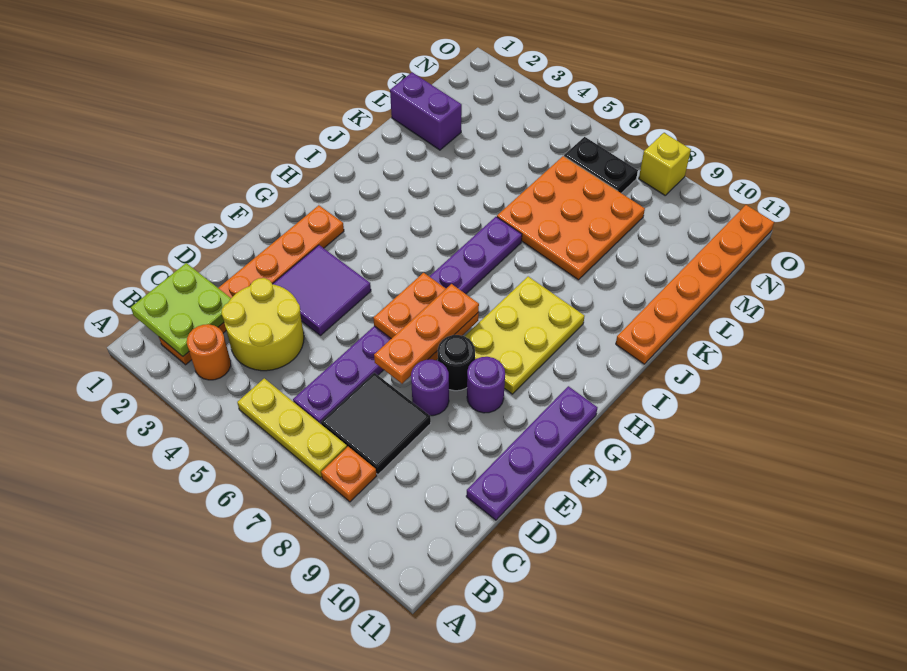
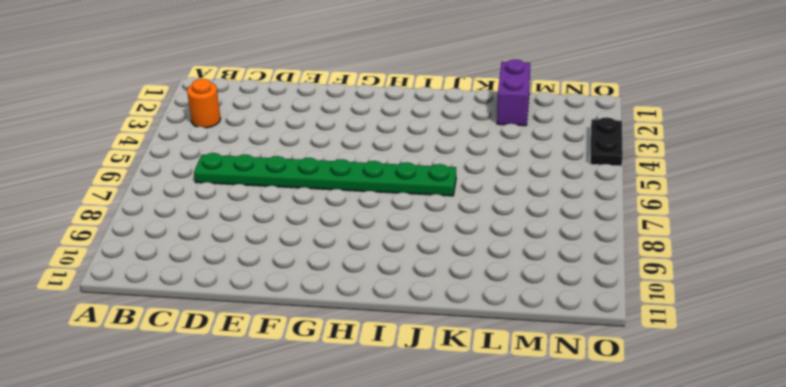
green 1x8 plate [194,153,456,196] -> purple 1x8 plate [293,217,522,424]
black 1x2 plate [590,117,623,166] -> black 1x2 plate moved to [564,137,638,193]
none -> orange 1x6 plate [159,205,344,365]
none -> yellow 1x3 plate [237,378,347,478]
none -> orange 1x1 plate [321,447,377,502]

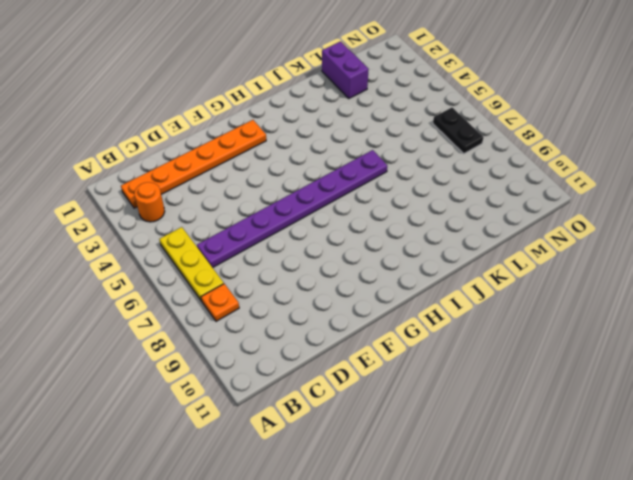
none -> yellow 2x2 round brick [222,278,304,371]
none -> black 2x2 tile [321,373,431,475]
none -> purple 1x4 plate [466,386,598,520]

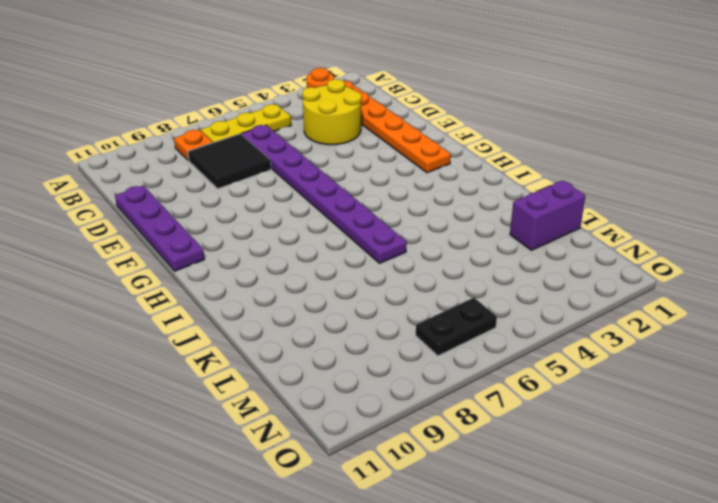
none -> purple 2x2 tile [273,245,371,336]
none -> purple 1x1 round brick [411,360,449,416]
none -> black 1x1 round brick [438,335,475,391]

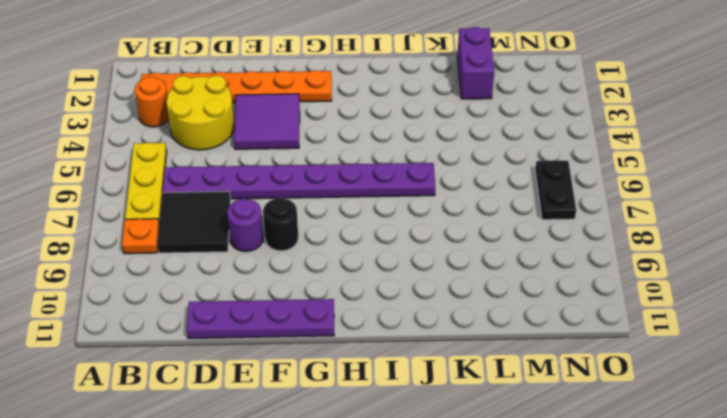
none -> purple 1x1 round brick [467,357,505,413]
none -> yellow 2x3 plate [465,276,584,394]
none -> orange 1x6 plate [616,205,774,364]

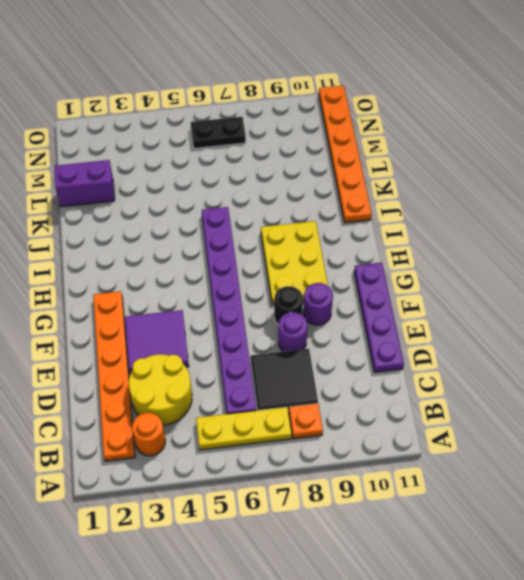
none -> orange 3x3 plate [497,156,645,280]
none -> yellow 1x1 brick [639,133,691,195]
none -> lime 2x2 plate [131,263,231,356]

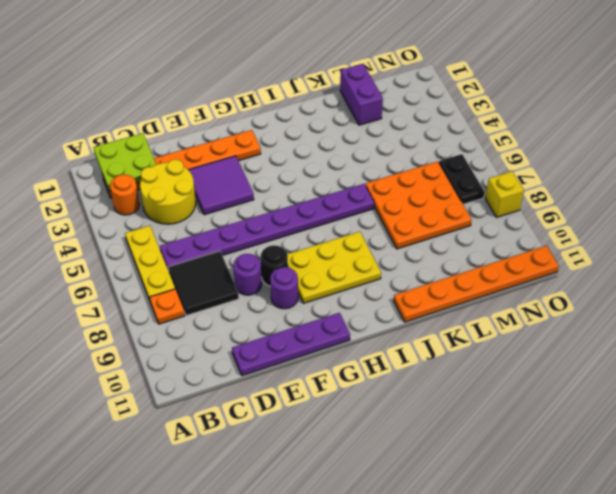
none -> orange 2x2 plate [373,273,479,360]
none -> orange 1x3 plate [374,284,479,384]

